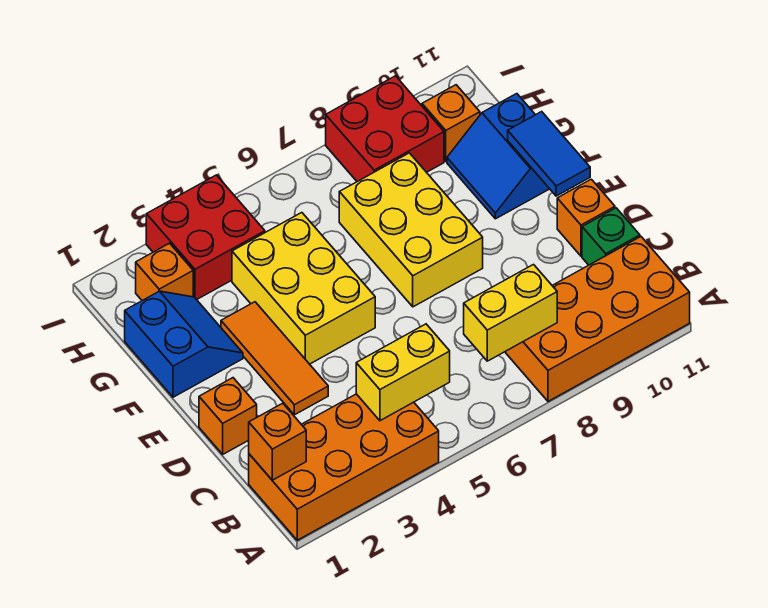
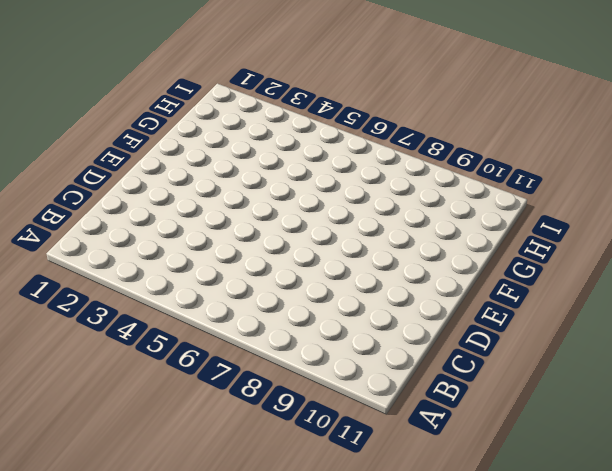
none -> orange 2x4 brick [249,394,439,540]
none -> orange 2x4 brick [505,237,690,401]
none -> green 1x1 brick [582,208,640,265]

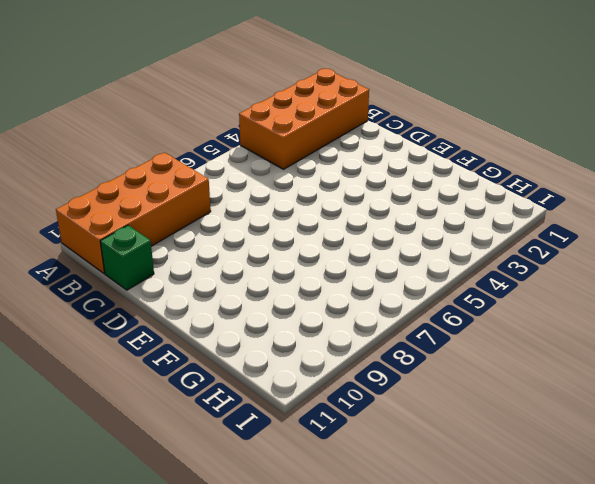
none -> orange 1x1 brick [199,378,257,454]
none -> orange 1x3 tile [221,302,328,415]
none -> orange 1x1 brick [557,179,615,256]

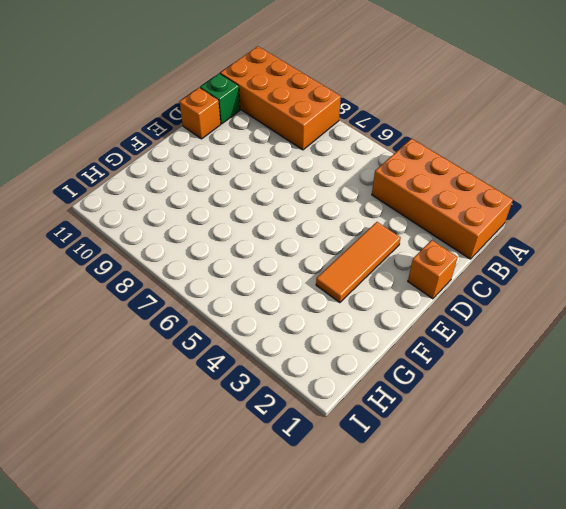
none -> yellow 2x3 brick [232,213,375,364]
none -> yellow 2x3 brick [339,153,483,307]
none -> blue 2x2 slope [125,291,243,397]

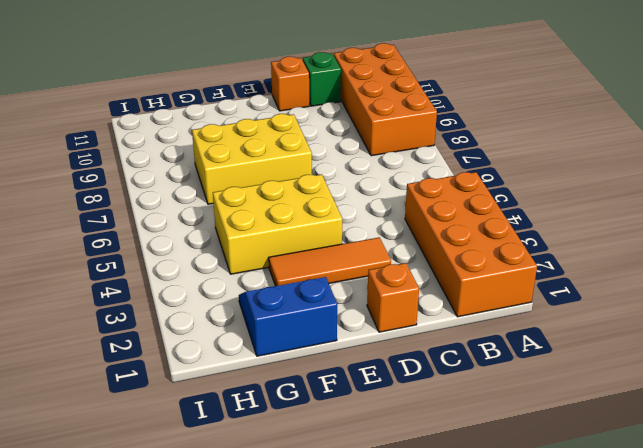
none -> blue 2x2 slope [447,94,549,219]
none -> orange 1x1 brick [136,243,193,301]
none -> red 2x2 brick [146,175,265,300]

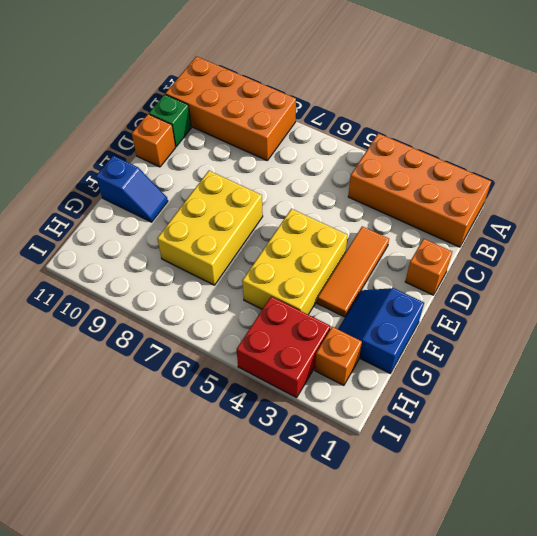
blue 1x2 slope [96,156,168,222] -> blue 2x2 slope [447,94,549,219]
none -> red 2x2 brick [326,76,444,182]
none -> orange 1x1 brick [422,85,480,161]
none -> orange 1x1 brick [249,403,306,480]

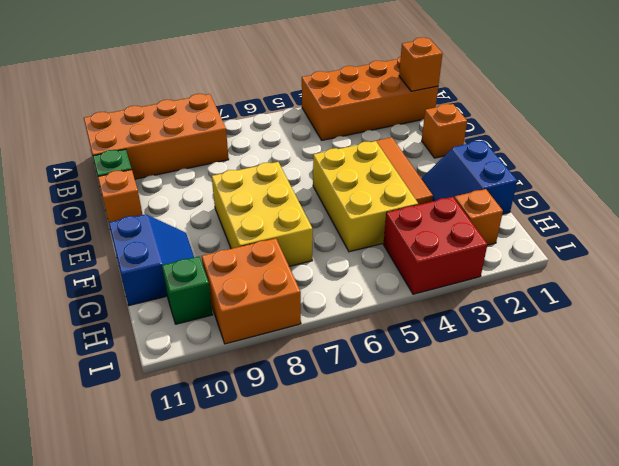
orange 2x2 brick [202,238,301,344] -> red 2x2 brick [326,76,444,182]
green 1x1 brick [162,256,213,324] -> orange 1x1 brick [422,85,480,161]
none -> yellow 1x2 brick [356,324,450,421]
none -> yellow 1x2 brick [464,265,557,361]
none -> blue 1x2 tile [508,112,590,196]

